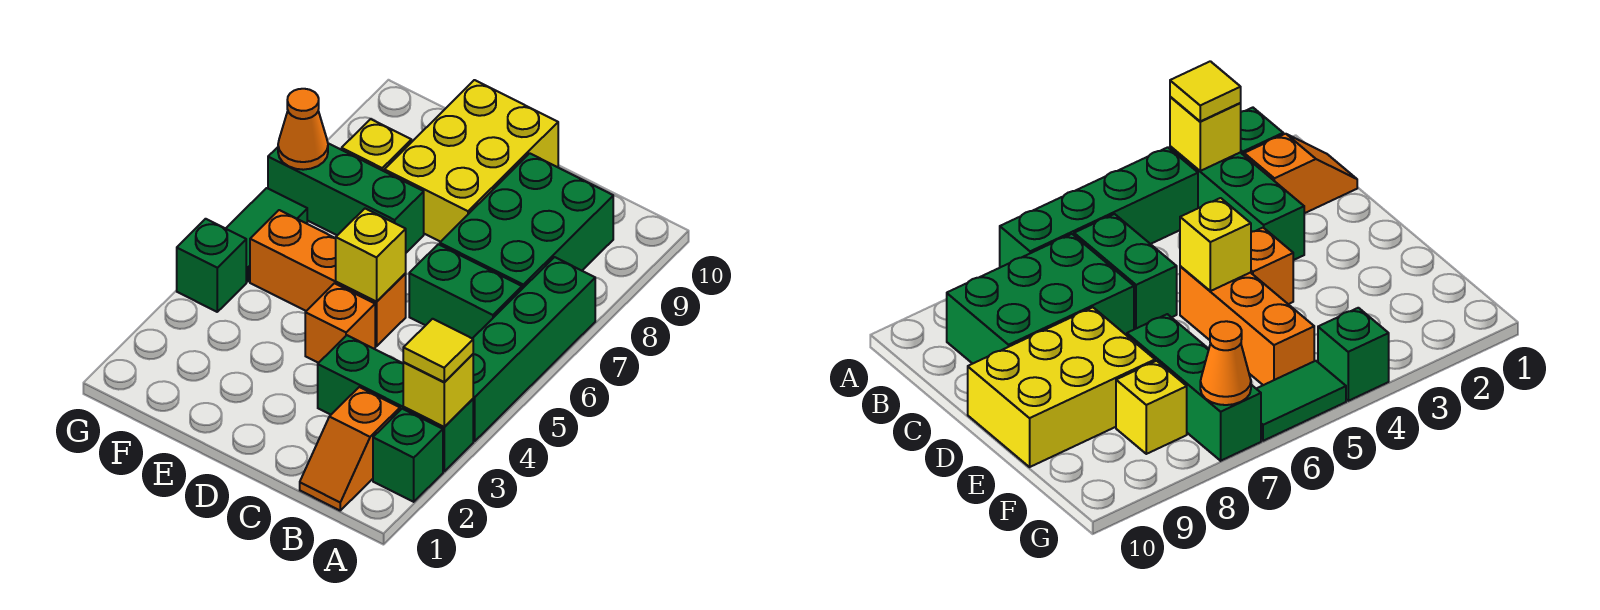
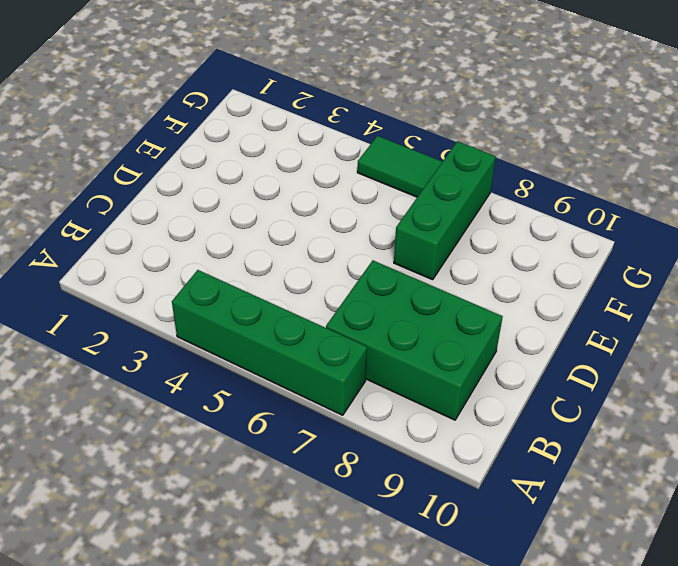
none -> green 1x1 brick [373,409,443,502]
none -> green 1x3 brick [318,335,473,471]
none -> orange 1x2 slope [300,387,400,510]

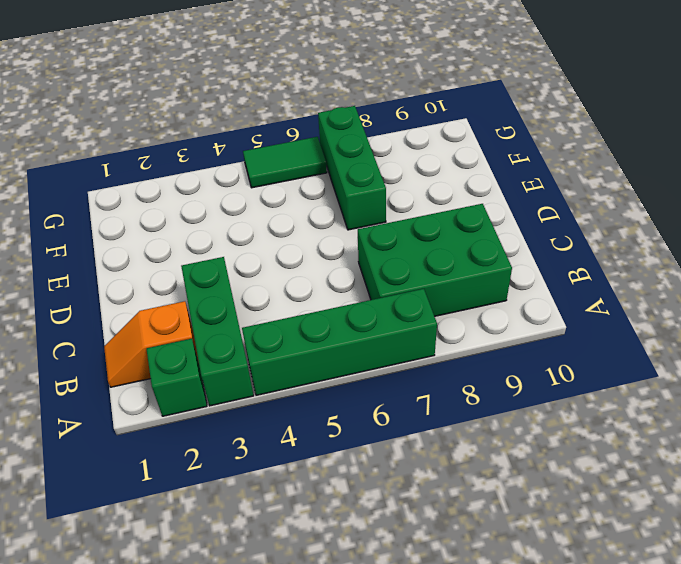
none -> green 1x2 brick [409,244,522,338]
none -> orange 1x1 brick [305,283,375,363]
none -> orange 1x3 brick [250,210,406,346]

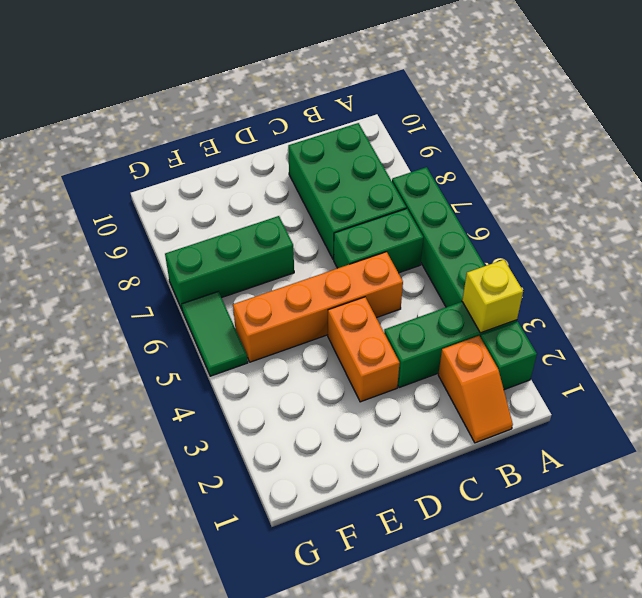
orange 1x4 brick [233,252,403,362] -> orange 1x3 brick [250,210,406,346]
orange 1x2 brick [328,297,400,402] -> orange 1x1 brick [305,283,375,363]
none -> yellow 2x3 brick [384,80,558,242]
none -> yellow 1x1 brick [342,119,411,171]
none -> green 1x1 brick [177,219,246,312]

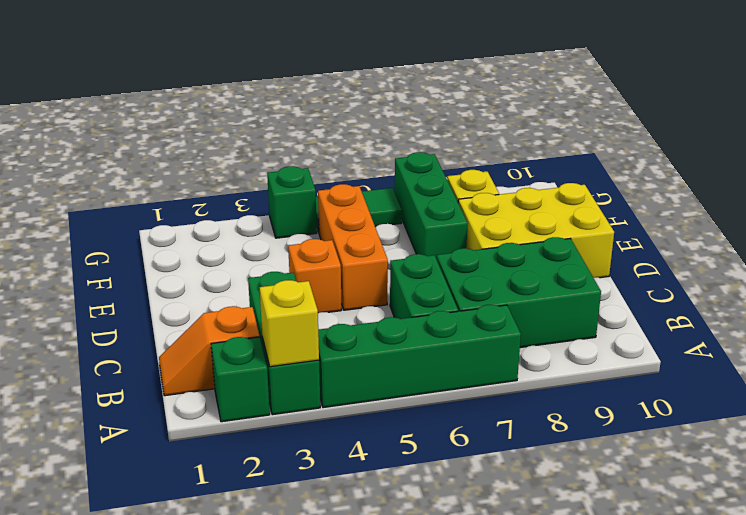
none -> yellow 1x1 brick [335,209,406,302]
none -> orange 1x1 cone [278,89,328,170]
none -> yellow 1x1 tile [403,319,473,382]

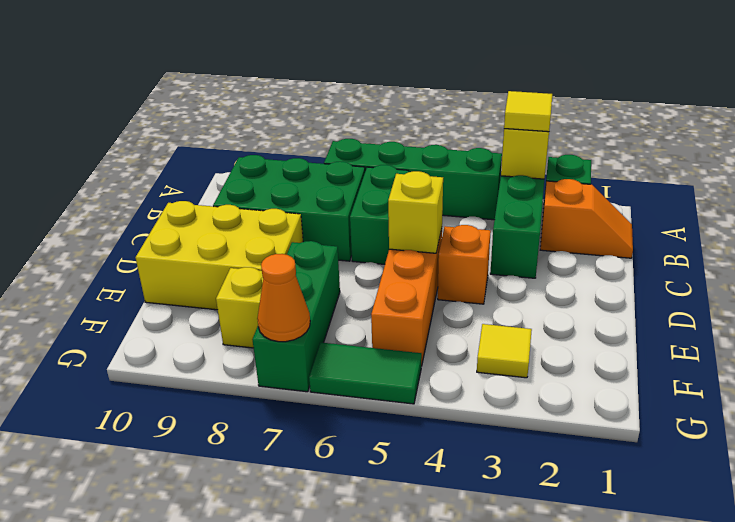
yellow 1x1 tile [477,324,532,378] -> none
none -> green 1x1 brick [177,219,246,312]

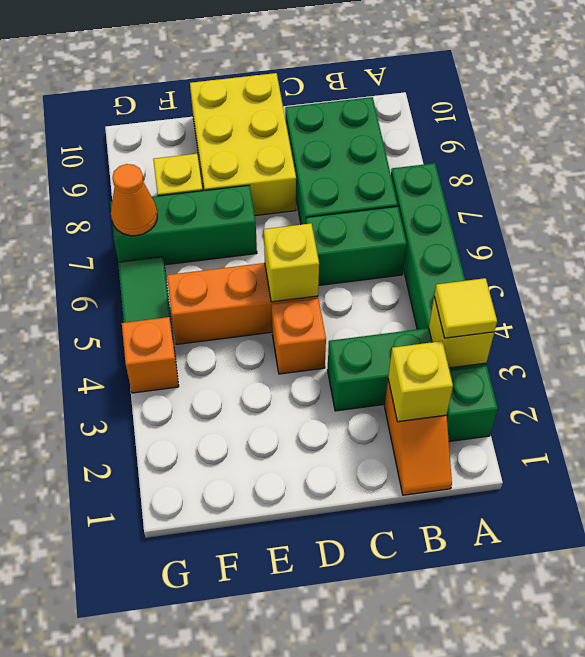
yellow 1x1 brick [388,341,453,422] -> none
orange 1x1 brick [122,317,179,393] -> green 1x1 brick [177,219,246,312]

